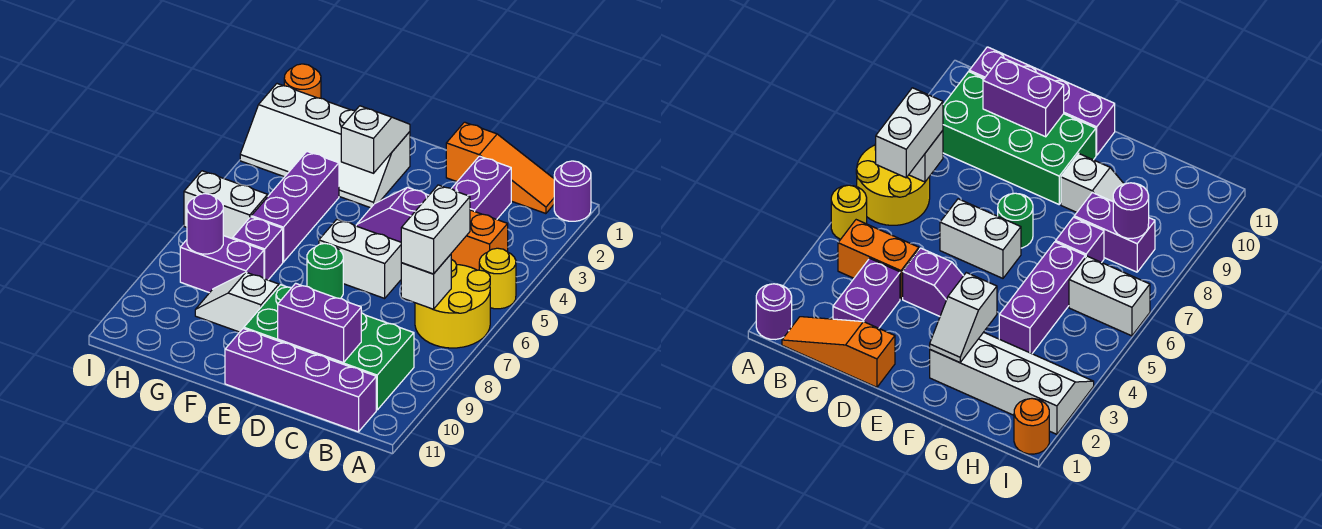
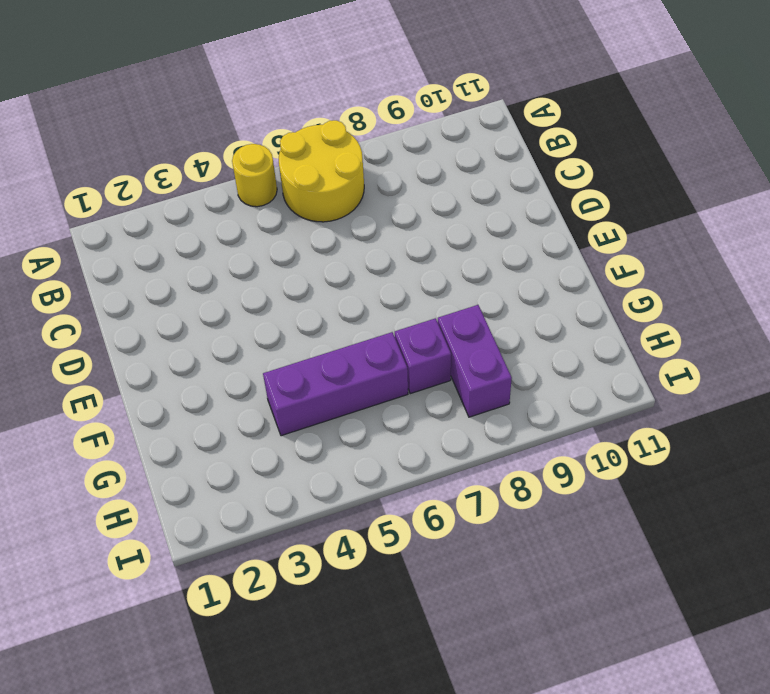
none -> purple 1x1 round brick [554,161,591,221]
none -> orange 1x3 slope [446,122,554,214]
none -> orange 1x2 brick [451,210,508,270]

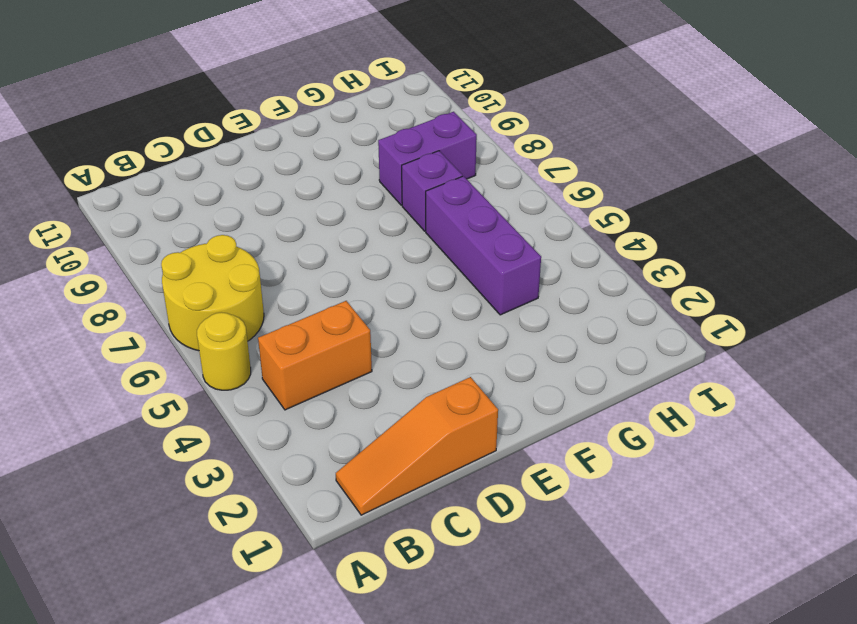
none -> purple 1x1 round brick [554,161,591,221]
none -> green 2x4 brick [244,285,414,410]
none -> purple 1x4 brick [225,329,376,432]

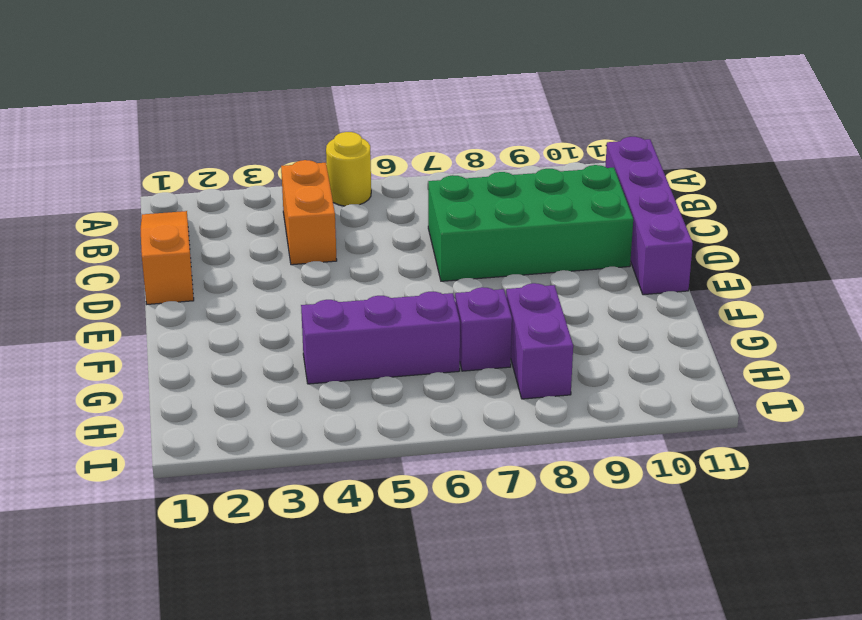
green 2x4 brick [428,165,633,281] -> green 2x4 brick turned to [244,285,414,410]
none -> purple 1x1 round brick [554,161,591,221]
none -> yellow 2x2 round brick [415,259,490,348]
none -> purple 1x2 brick [451,156,511,219]

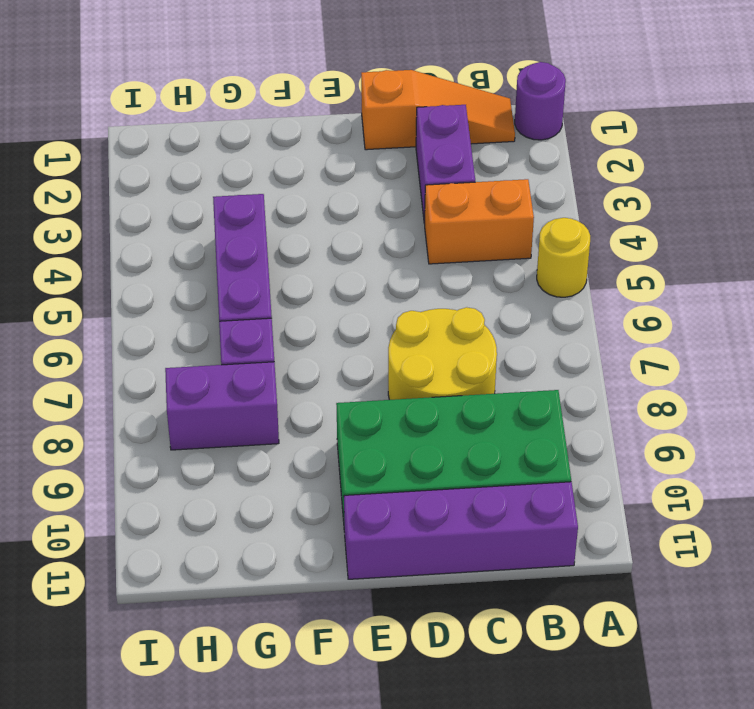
yellow 2x2 round brick [388,307,497,400] -> yellow 2x2 round brick moved to [415,259,490,348]
none -> purple 1x2 slope [356,187,429,242]
none -> white 1x2 brick [319,219,401,298]
none -> green 1x1 round brick [307,244,343,299]

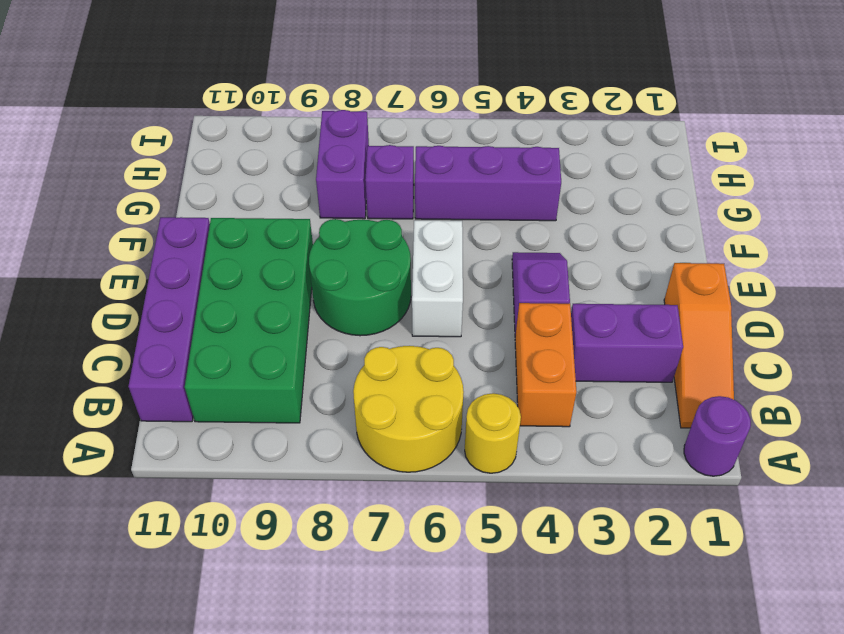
green 2x2 round brick [309,219,411,336] -> green 1x1 round brick [307,244,343,299]
none -> white 2x4 slope [240,84,410,208]
none -> white 1x2 slope [195,272,279,332]
none -> white 1x2 brick [184,171,268,239]

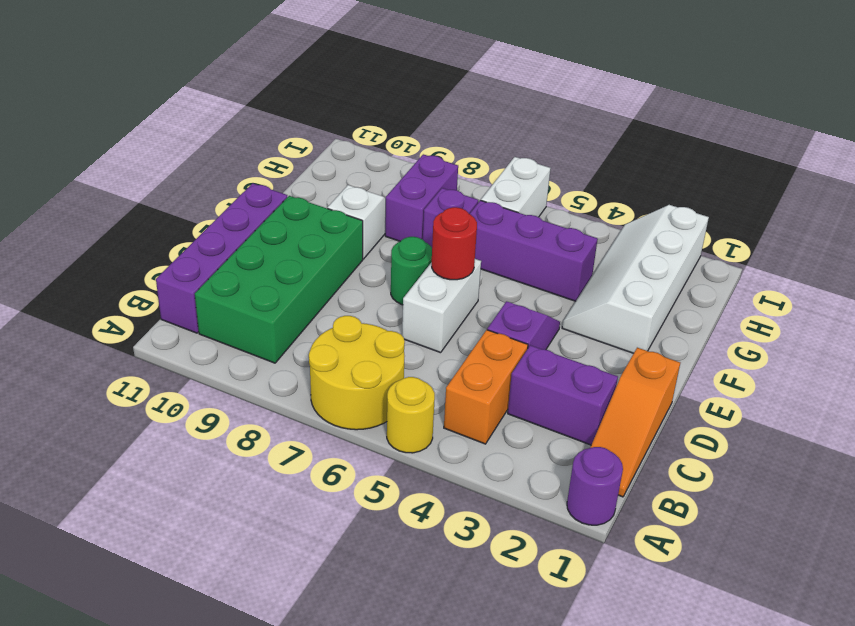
red 1x1 round brick [432,207,477,280] -> none
none -> orange 1x1 round brick [284,64,321,98]
none -> white 1x1 brick [401,254,451,309]
none -> purple 1x2 brick [278,283,361,363]

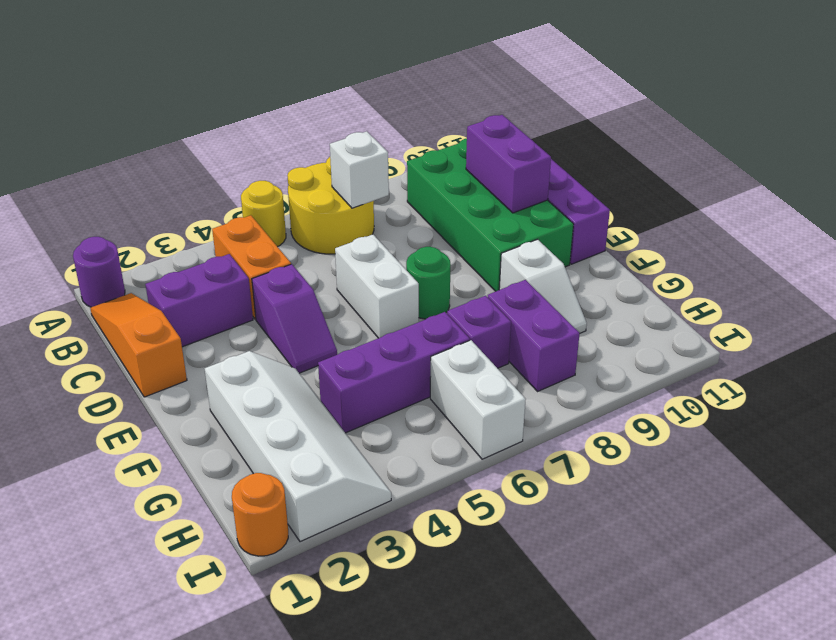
none -> white 1x2 slope [341,106,410,173]
none -> purple 1x1 round brick [187,194,223,254]
none -> white 1x2 brick [401,185,470,274]

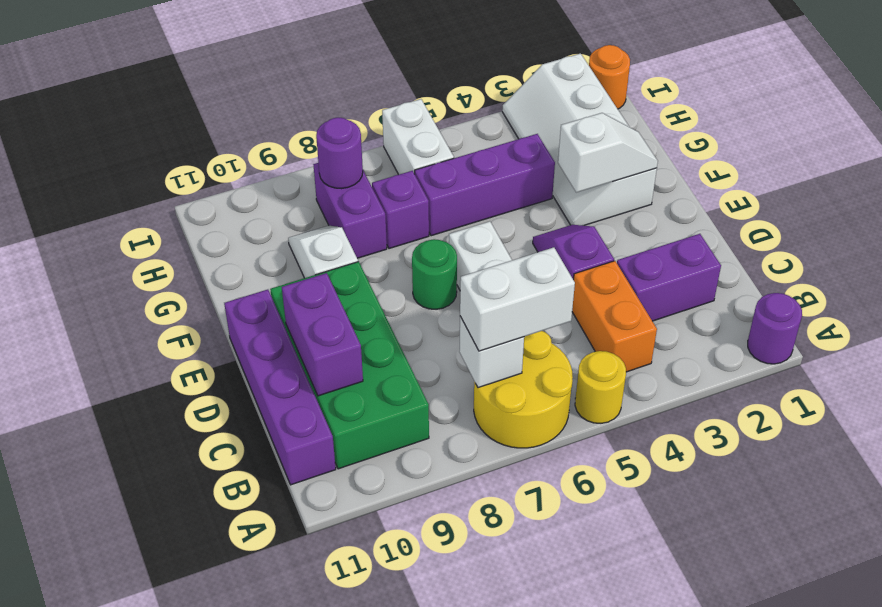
none -> orange 1x3 slope [446,122,554,214]

